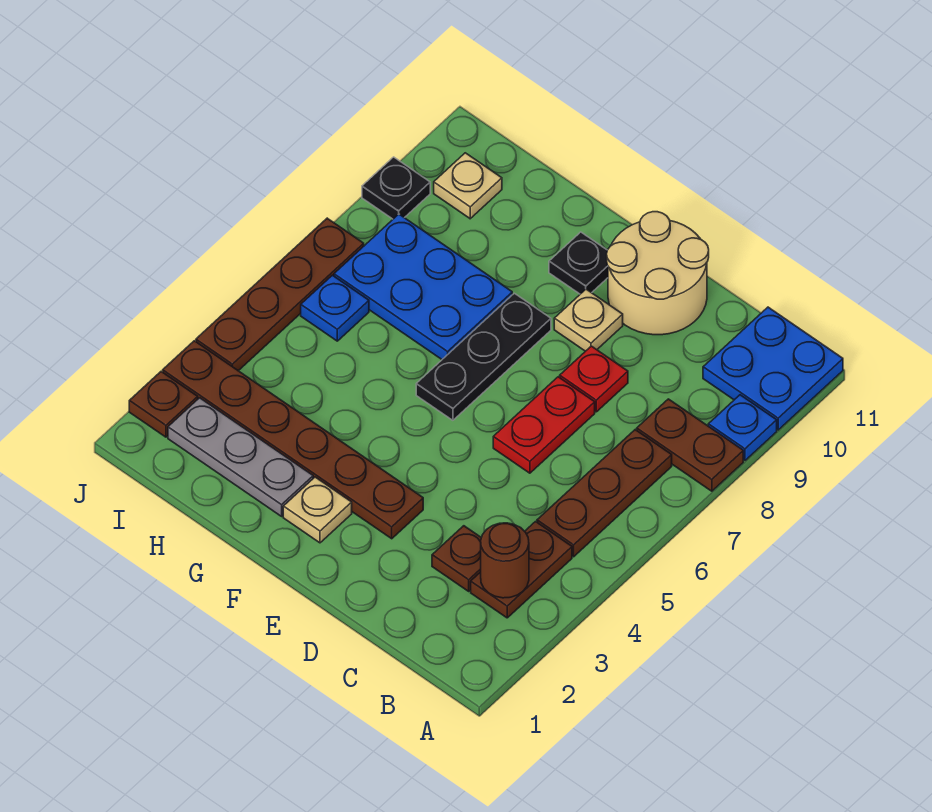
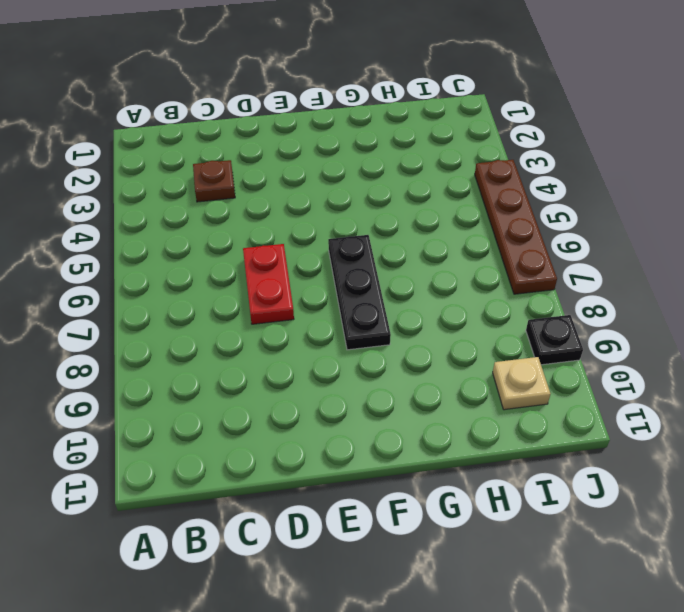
none -> brown 1x2 plate [637,399,743,491]
none -> blue 1x1 plate [708,395,777,460]
none -> blue 2x2 plate [703,307,843,430]

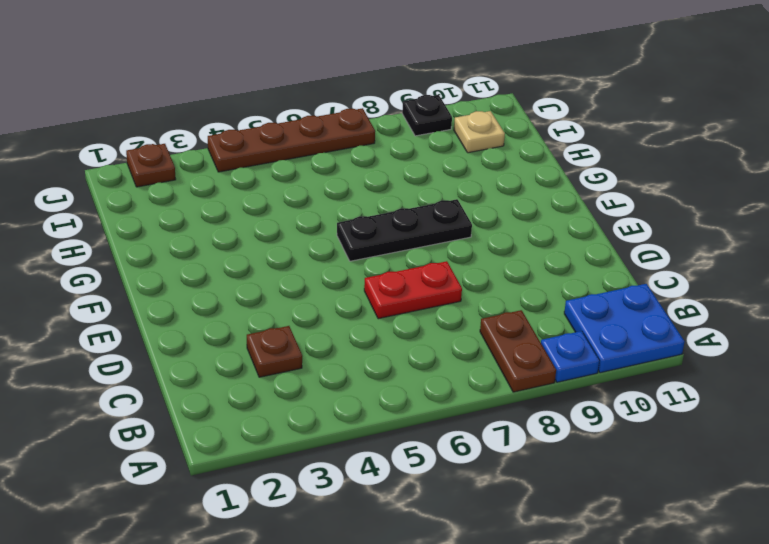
none -> brown 1x2 plate [471,522,572,618]
none -> brown 1x3 plate [537,430,672,557]
none -> red 1x1 plate [560,346,628,412]

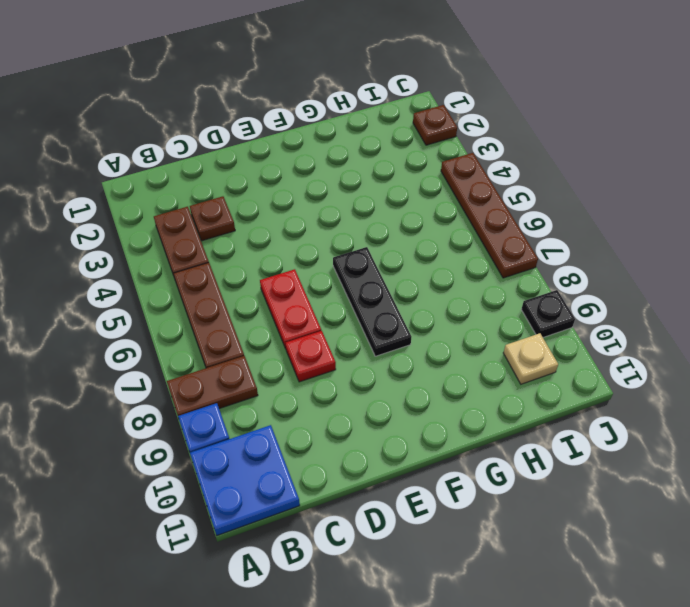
none -> tan 2x2 round brick [607,212,709,335]
none -> brown 1x6 plate [163,341,423,539]
none -> tan 1x1 plate [554,289,623,351]

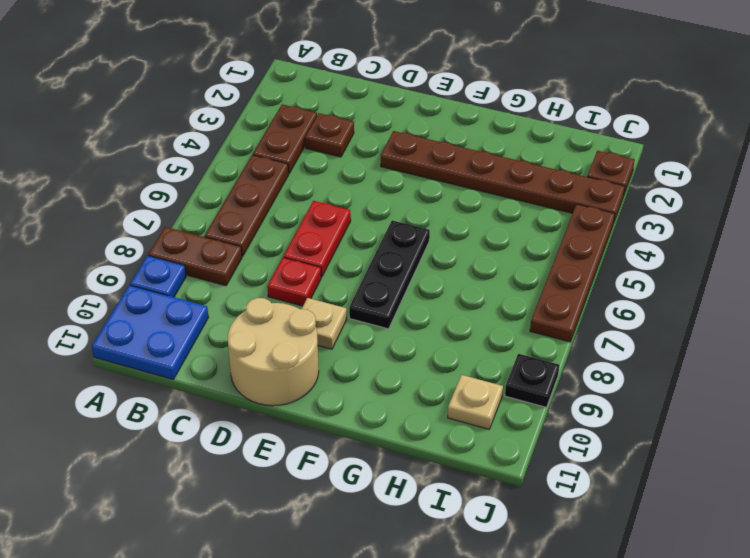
none -> tan 1x1 plate [283,477,352,543]
none -> black 1x1 plate [549,232,608,294]
none -> grey 1x3 plate [168,398,313,516]

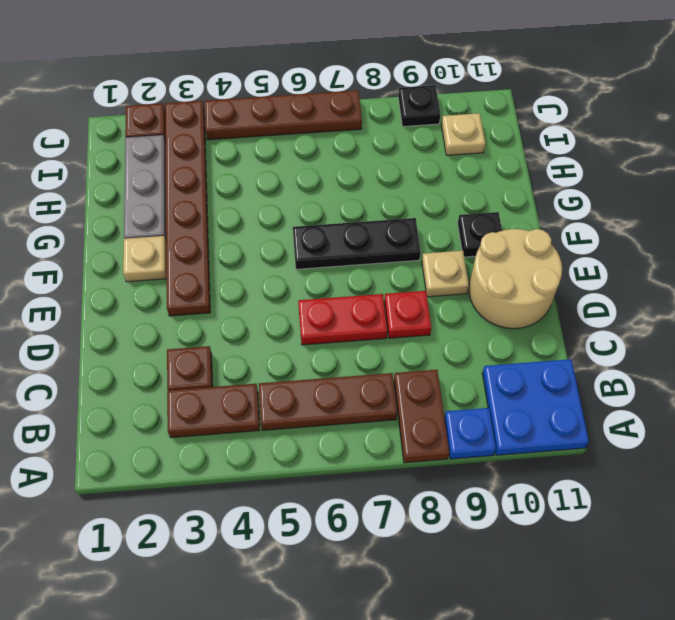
none -> blue 2x3 plate [334,214,512,359]
none -> blue 1x1 plate [301,275,369,341]
none -> brown 1x1 round brick [481,523,529,598]

